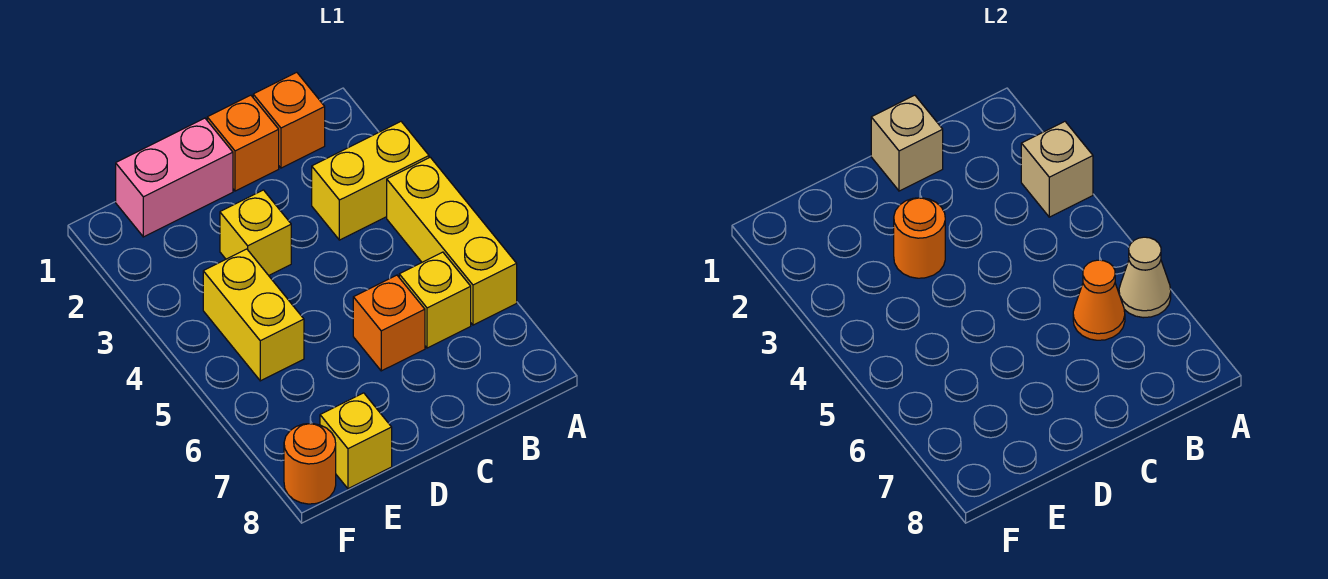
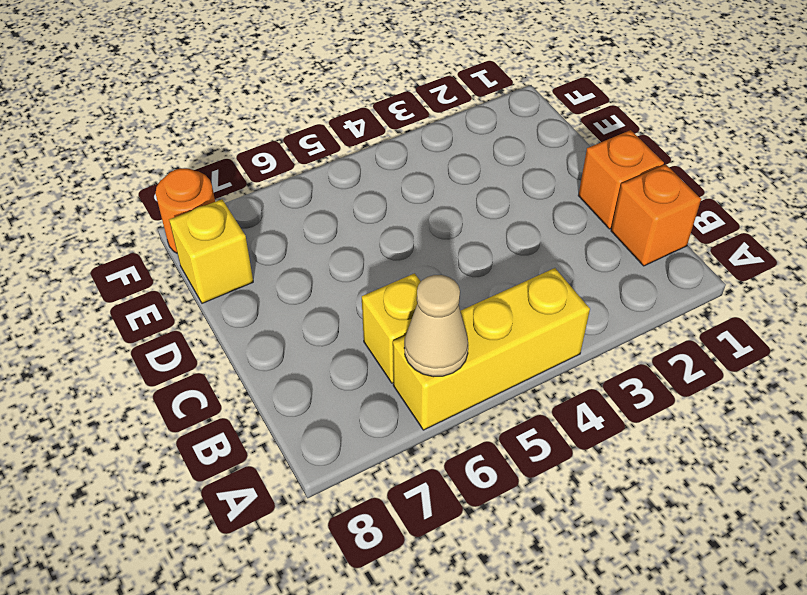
none -> yellow 1x2 brick [312,122,429,240]
none -> orange 1x1 brick [353,275,425,371]
none -> pink 1x2 brick [116,118,233,237]

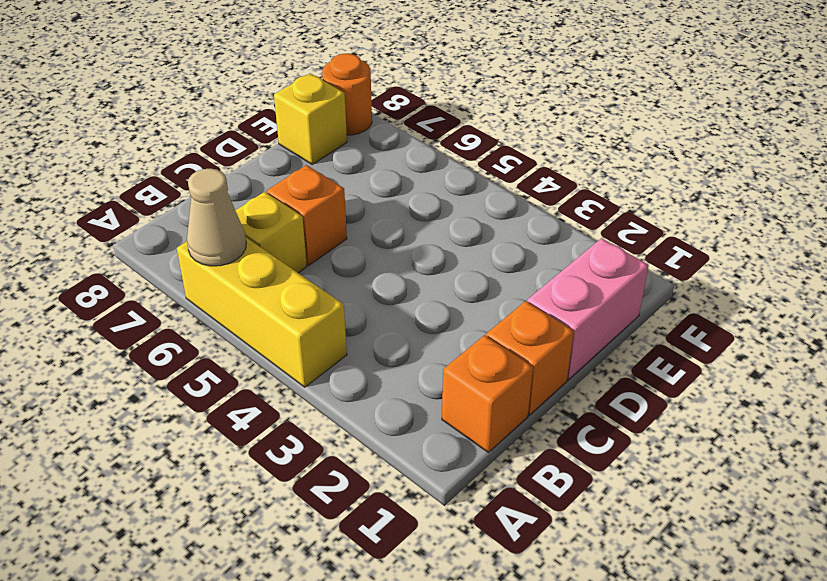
none -> yellow 1x2 brick [312,122,429,240]
none -> yellow 1x1 brick [220,190,291,275]
none -> yellow 1x2 brick [203,249,304,381]

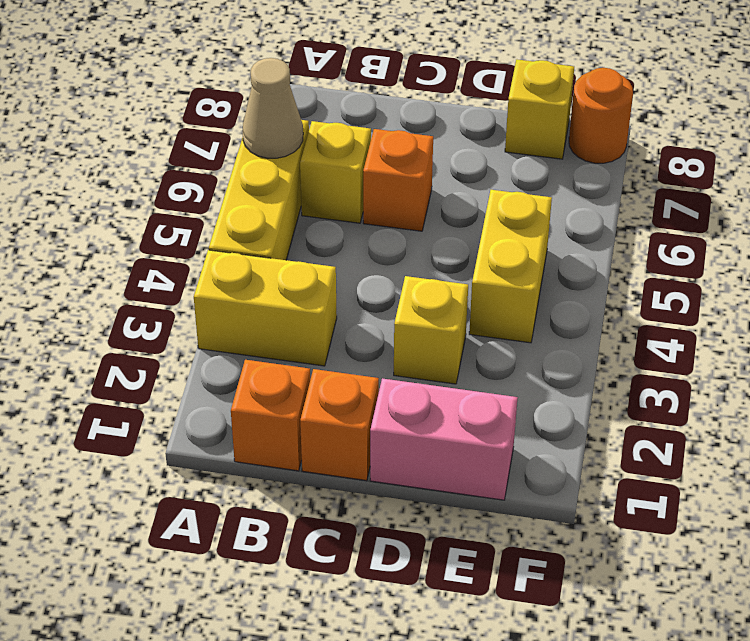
none -> tan 1x1 brick [1021,122,1093,217]
none -> orange 1x1 cone [1073,260,1125,340]
none -> tan 1x1 brick [871,95,943,191]

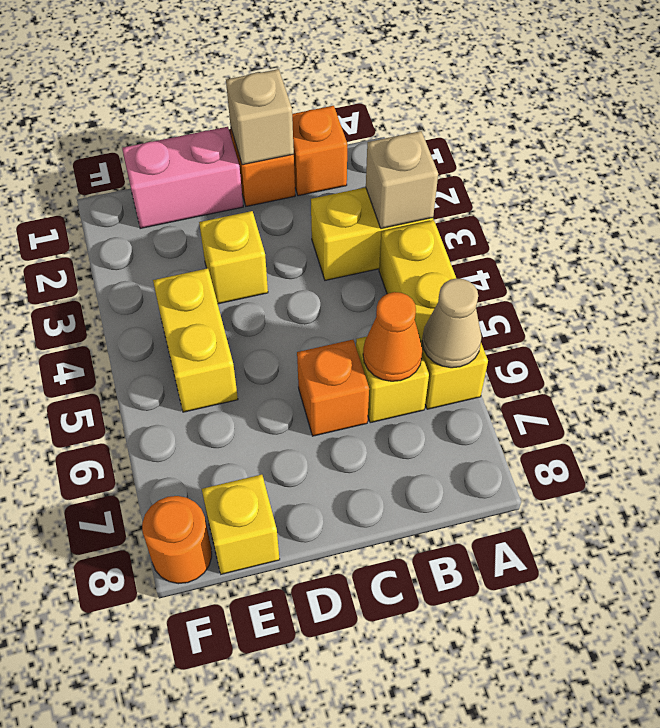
none -> orange 1x1 round brick [894,198,945,278]

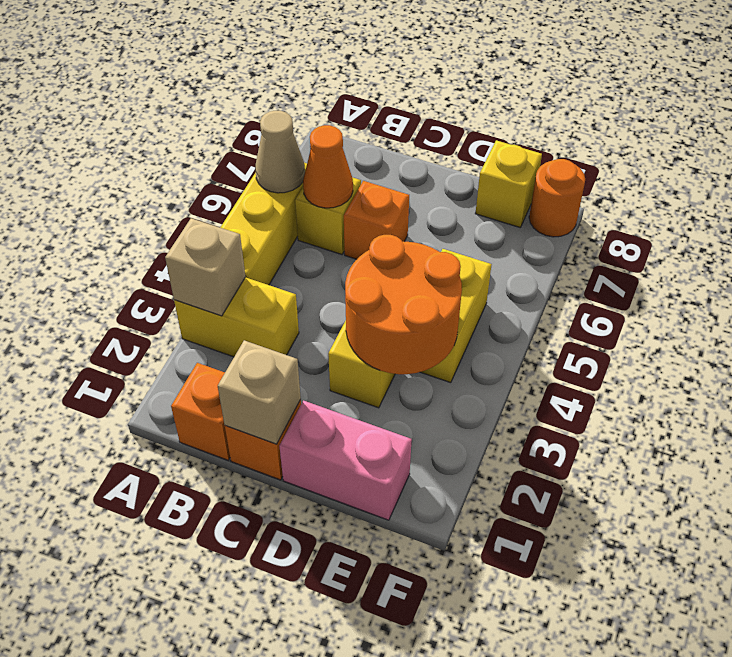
orange 2x2 round brick [345,235,462,374] -> orange 1x1 round brick [894,198,945,278]

